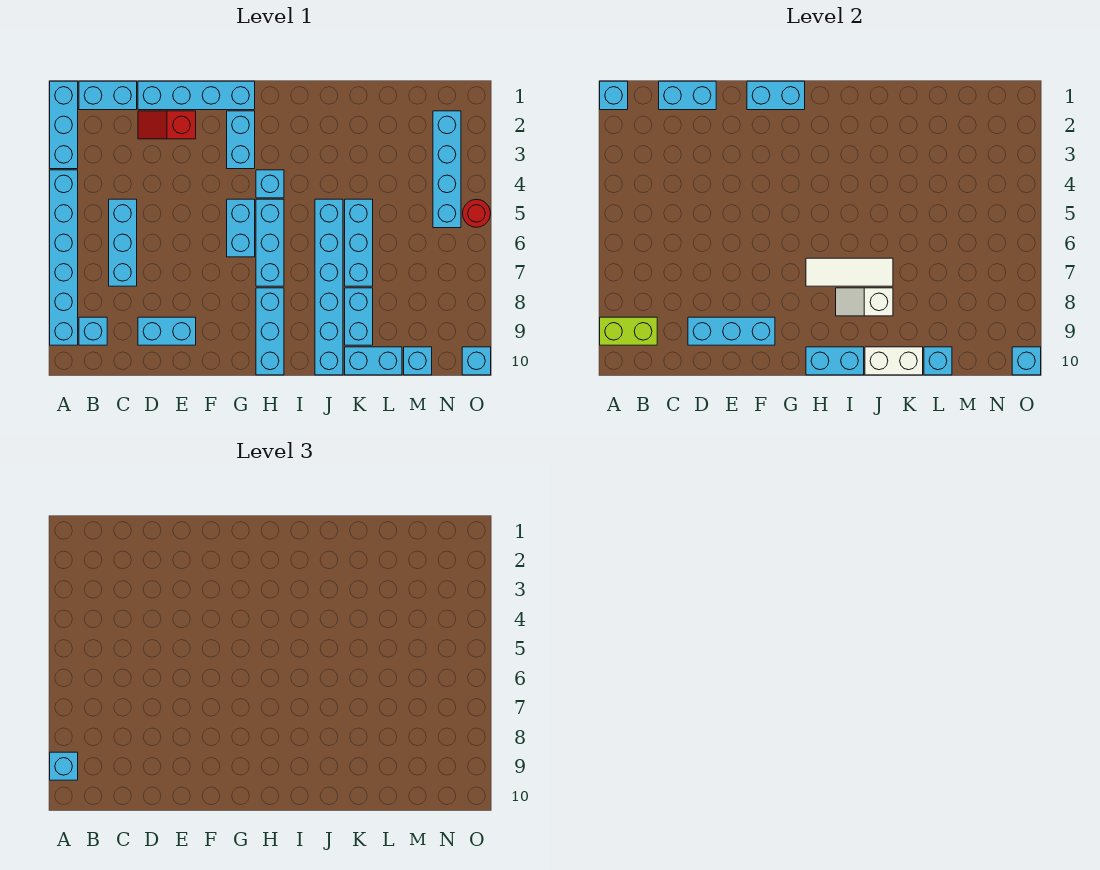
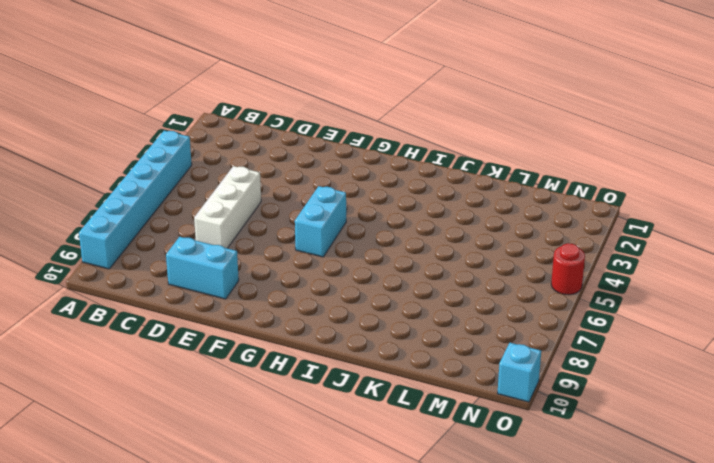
white 1x3 brick [194,166,261,248] -> none
none -> cyan 1x3 brick [50,81,78,169]
none -> cyan 1x2 brick [79,81,137,110]
none -> cyan 1x1 brick [79,317,107,345]
none -> cyan 1x3 brick [109,199,137,286]

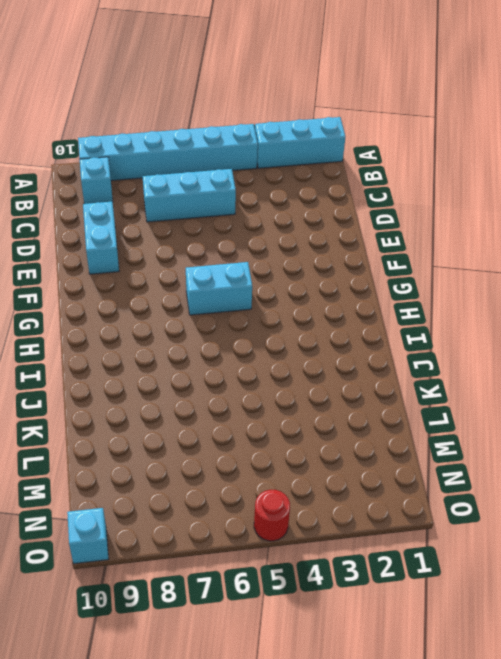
none -> cyan 1x2 brick [79,81,137,110]
none -> cyan 1x4 brick [138,81,255,110]
none -> red 1x2 slope [138,111,196,139]
none -> cyan 1x2 brick [227,111,255,169]

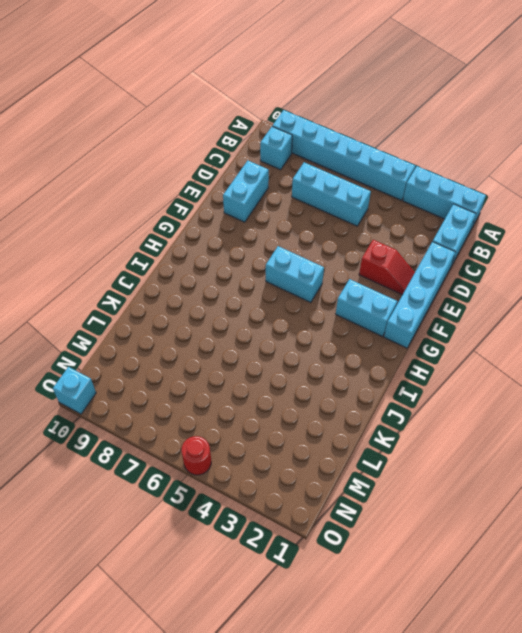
red 1x2 slope [359,240,415,295] -> red 1x2 slope turned to [138,111,196,139]
none -> cyan 1x1 brick [256,170,284,198]
none -> cyan 1x3 brick [256,199,284,286]
none -> cyan 1x3 brick [256,288,284,375]
none -> cyan 1x6 brick [315,199,343,375]

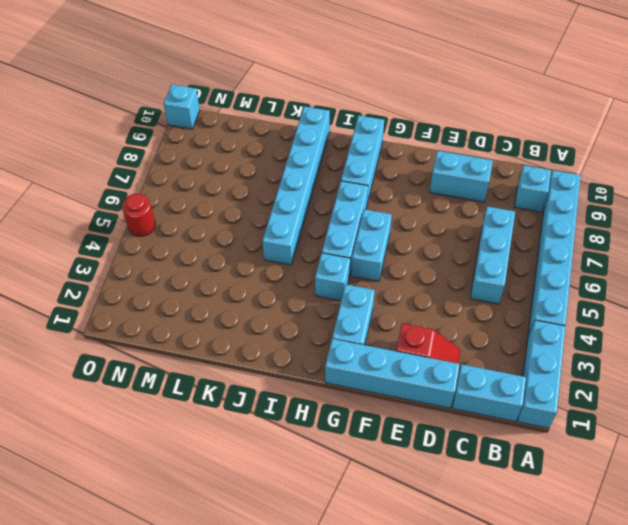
none -> cyan 1x3 brick [345,199,373,286]
none -> cyan 1x2 brick [345,288,373,345]
none -> cyan 1x2 brick [345,347,402,375]
none -> cyan 1x1 brick [404,347,432,375]

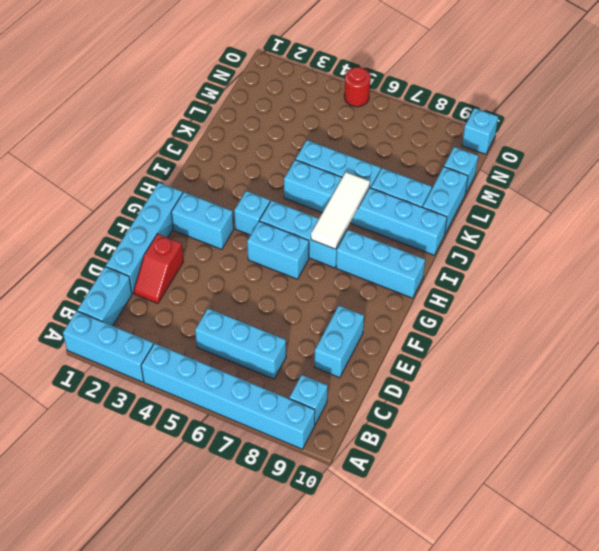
none -> cyan 1x4 brick [433,111,461,228]
none -> cyan 1x1 brick [600,81,628,110]
none -> lime 1x2 brick [600,317,657,345]
none -> cyan 1x2 brick [659,81,716,110]

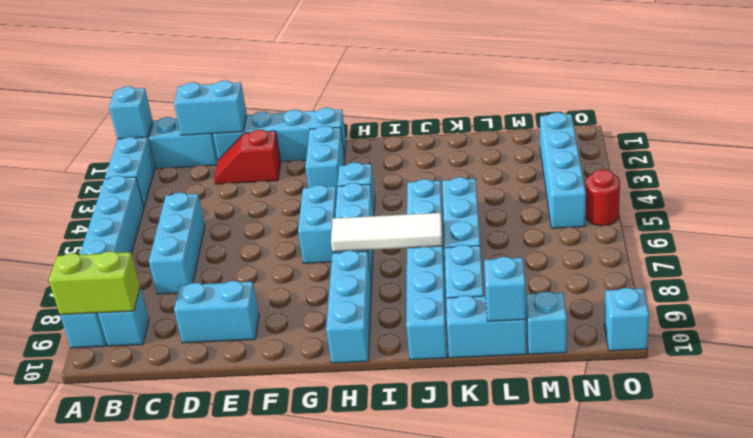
none -> cyan 1x3 brick [688,317,775,345]
none -> cyan 1x2 brick [747,81,805,110]
none -> cyan 1x2 brick [806,347,864,375]
none -> white 1x2 slope [836,288,893,316]

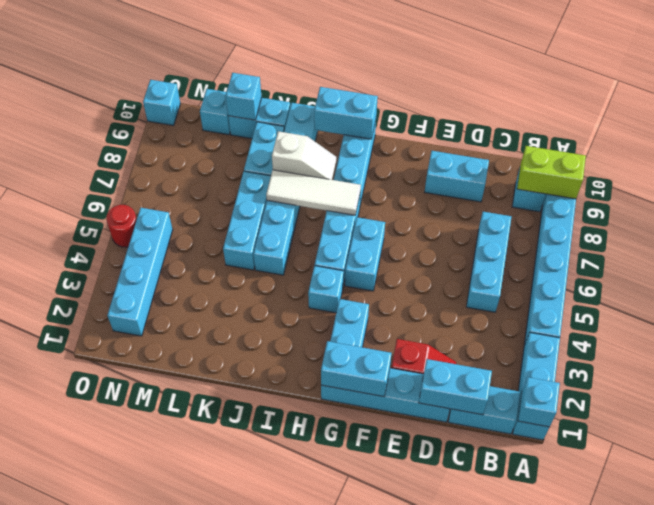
none -> cyan 1x3 brick [688,317,775,345]
none -> white 1x2 brick [865,347,923,375]
none -> cyan 1x1 brick [1012,347,1041,375]
none -> cyan 1x1 brick [50,752,78,780]

